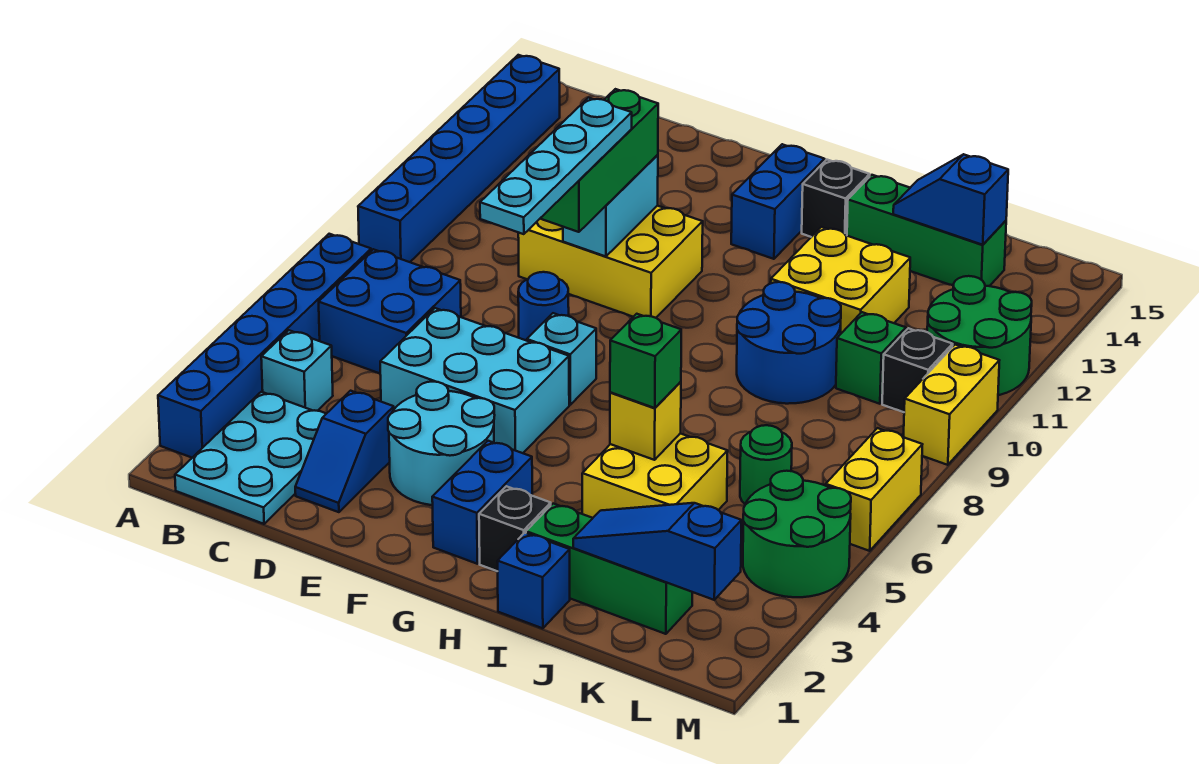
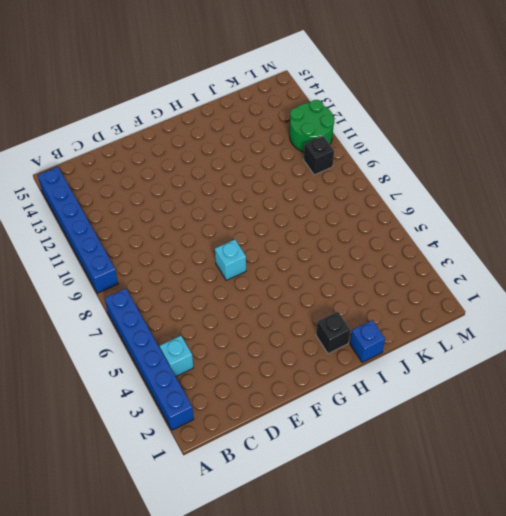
none -> cyan 2x3 plate [175,392,326,524]
none -> blue 2x2 brick [319,249,461,374]
none -> blue 1x2 slope [295,391,394,512]
none -> cyan 2x3 brick [380,308,569,453]

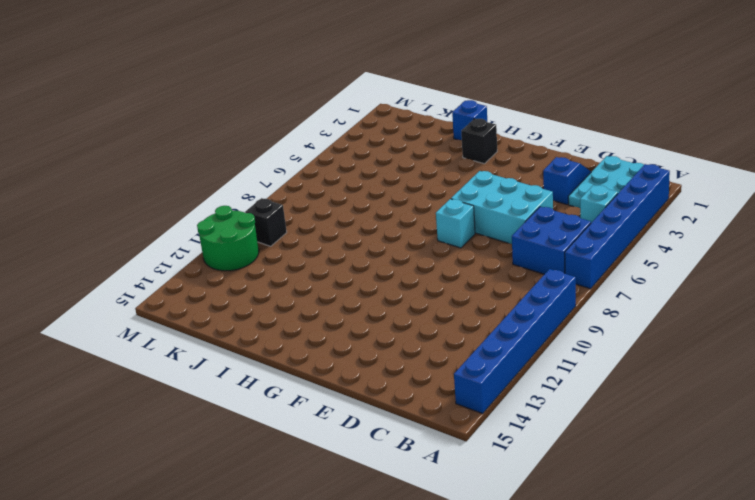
none -> yellow 2x3 brick [518,206,703,318]
none -> cyan 2x2 round brick [388,382,495,505]
none -> blue 1x1 round brick [518,272,569,341]
none -> blue 1x2 brick [432,441,532,564]

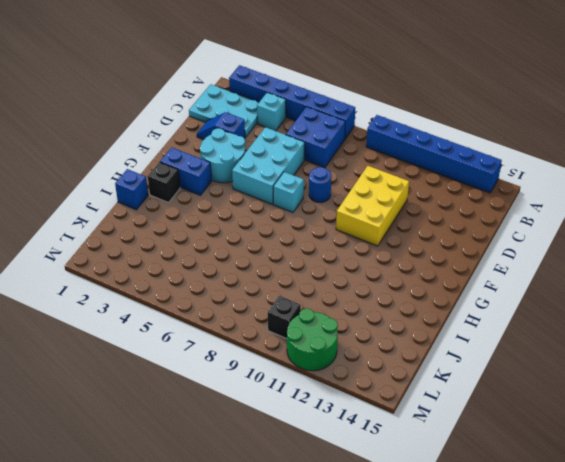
none -> blue 1x2 brick [731,144,825,259]
none -> black 1x1 brick [802,160,870,237]
none -> green 1x3 brick [526,504,692,634]
none -> yellow 2x2 brick [582,433,728,518]

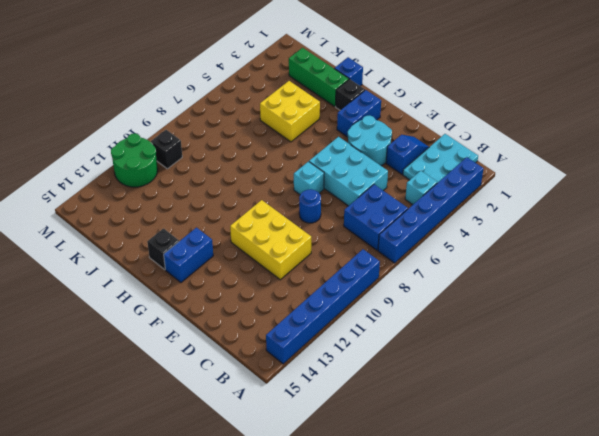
none -> blue 2x2 round brick [737,282,841,404]
none -> yellow 2x2 brick [771,227,910,333]
none -> green 1x3 brick [847,175,1006,286]
none -> green 1x1 round brick [740,425,792,504]

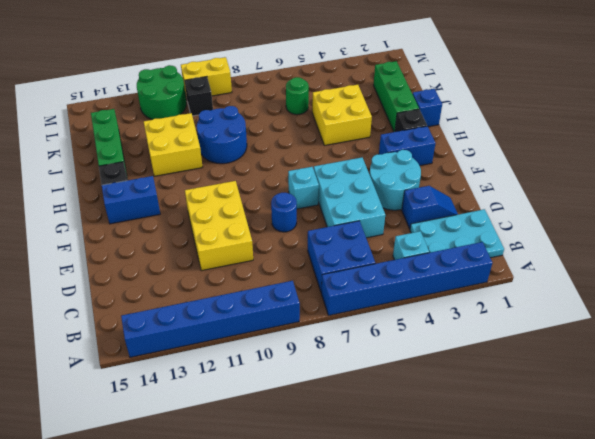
none -> green 1x1 brick [836,312,906,404]
none -> green 2x2 round brick [743,471,851,597]
none -> yellow 1x2 brick [826,428,923,551]
none -> cyan 1x2 brick [563,155,658,256]

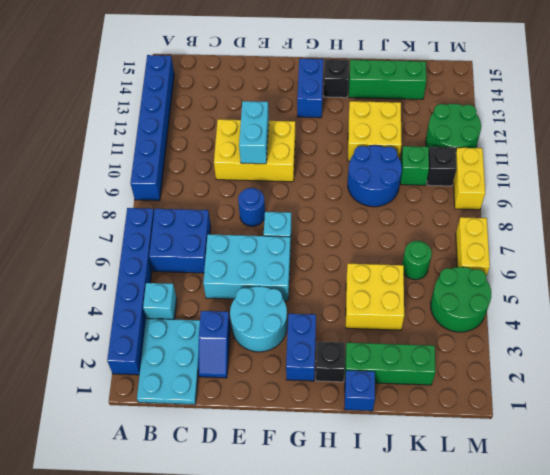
none -> yellow 1x1 brick [610,382,681,460]
none -> blue 1x3 slope [573,503,742,600]
none -> blue 1x2 slope [893,154,1008,245]
none -> green 1x3 brick [540,89,658,232]

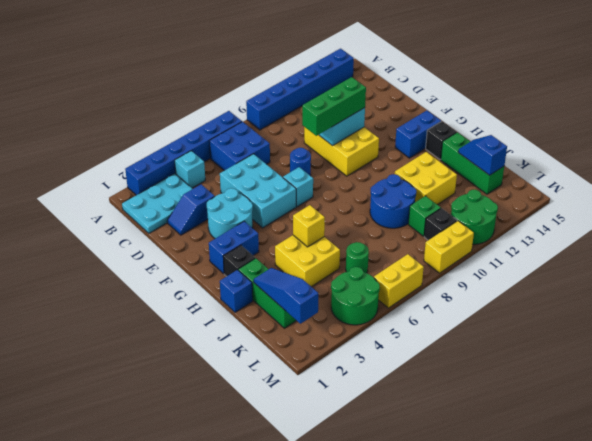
none -> green 1x1 brick [610,314,681,408]
none -> cyan 1x4 plate [480,98,632,234]

